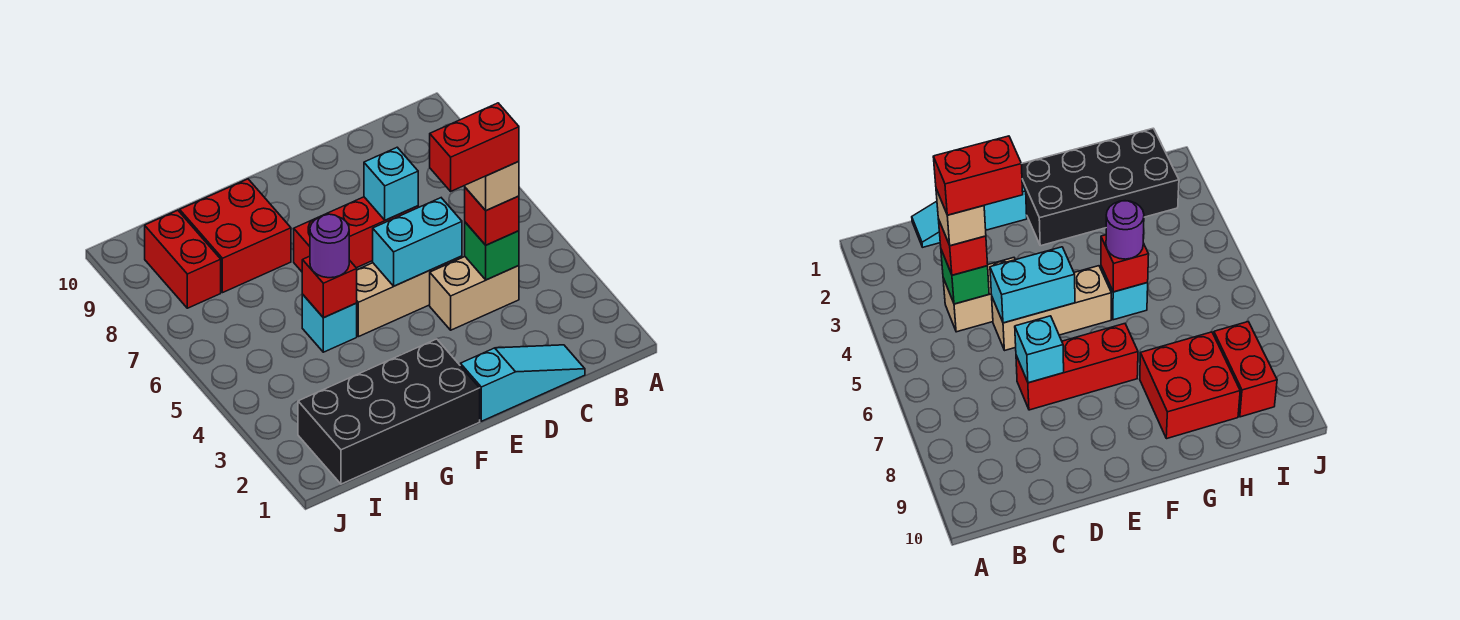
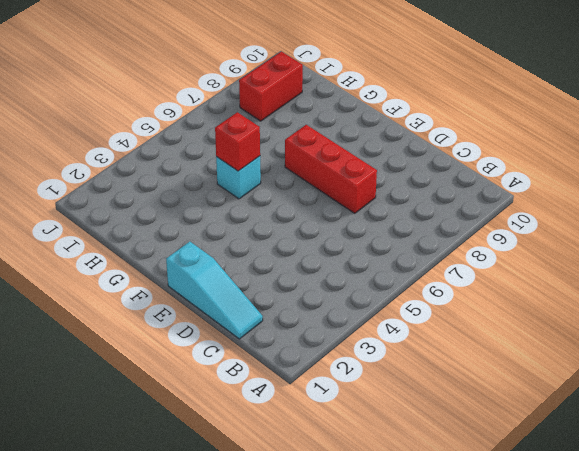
none -> tan 1x2 brick [430,257,519,330]
none -> tan 1x3 brick [357,256,462,337]
none -> black 2x4 brick [298,339,480,484]

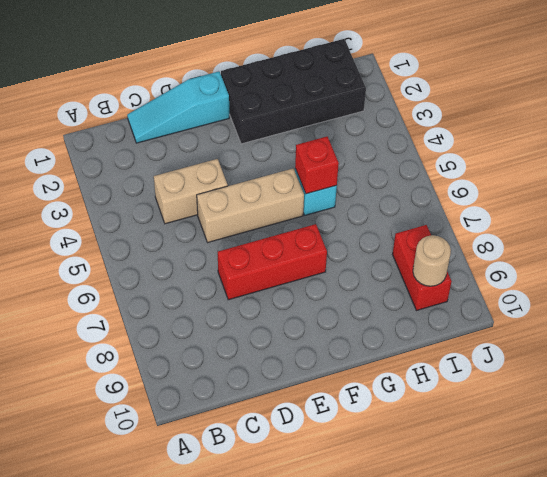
tan 1x1 round brick [413,235,451,286] -> none
none -> red 2x2 brick [180,179,291,293]
none -> green 1x1 brick [465,222,519,280]
none -> cyan 1x2 brick [373,198,462,286]

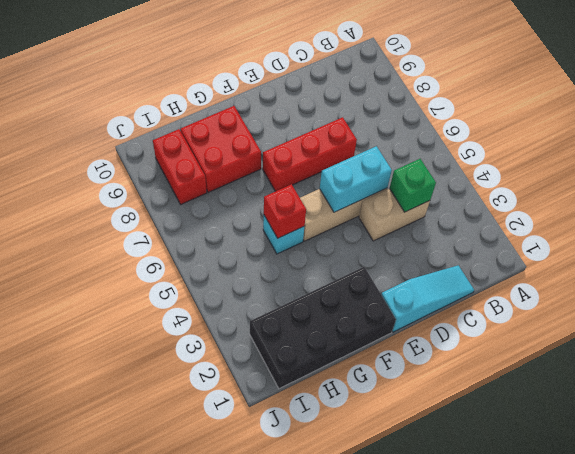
none -> cyan 1x1 brick [364,147,418,220]
none -> red 1x1 brick [465,188,519,245]
none -> purple 1x1 round brick [310,214,349,278]

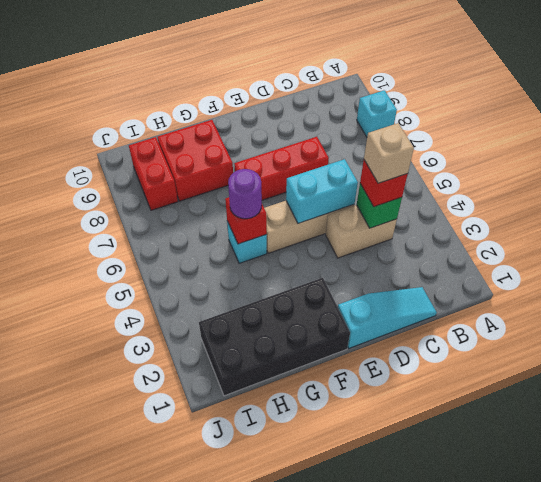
cyan 1x1 brick [357,90,397,137] -> cyan 1x1 brick moved to [364,147,418,220]
none -> red 1x2 brick [430,103,519,191]

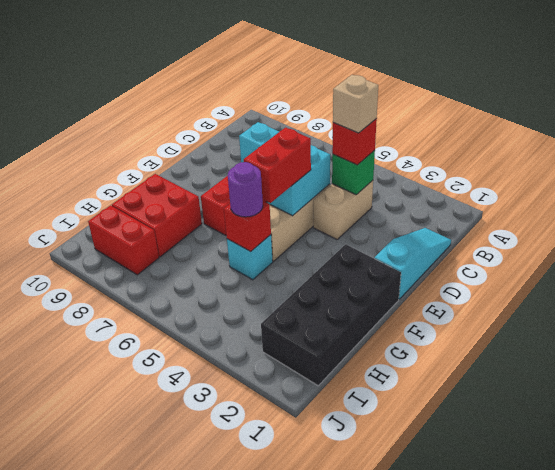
red 1x2 brick [244,128,311,203] -> red 1x2 brick moved to [430,103,519,191]

